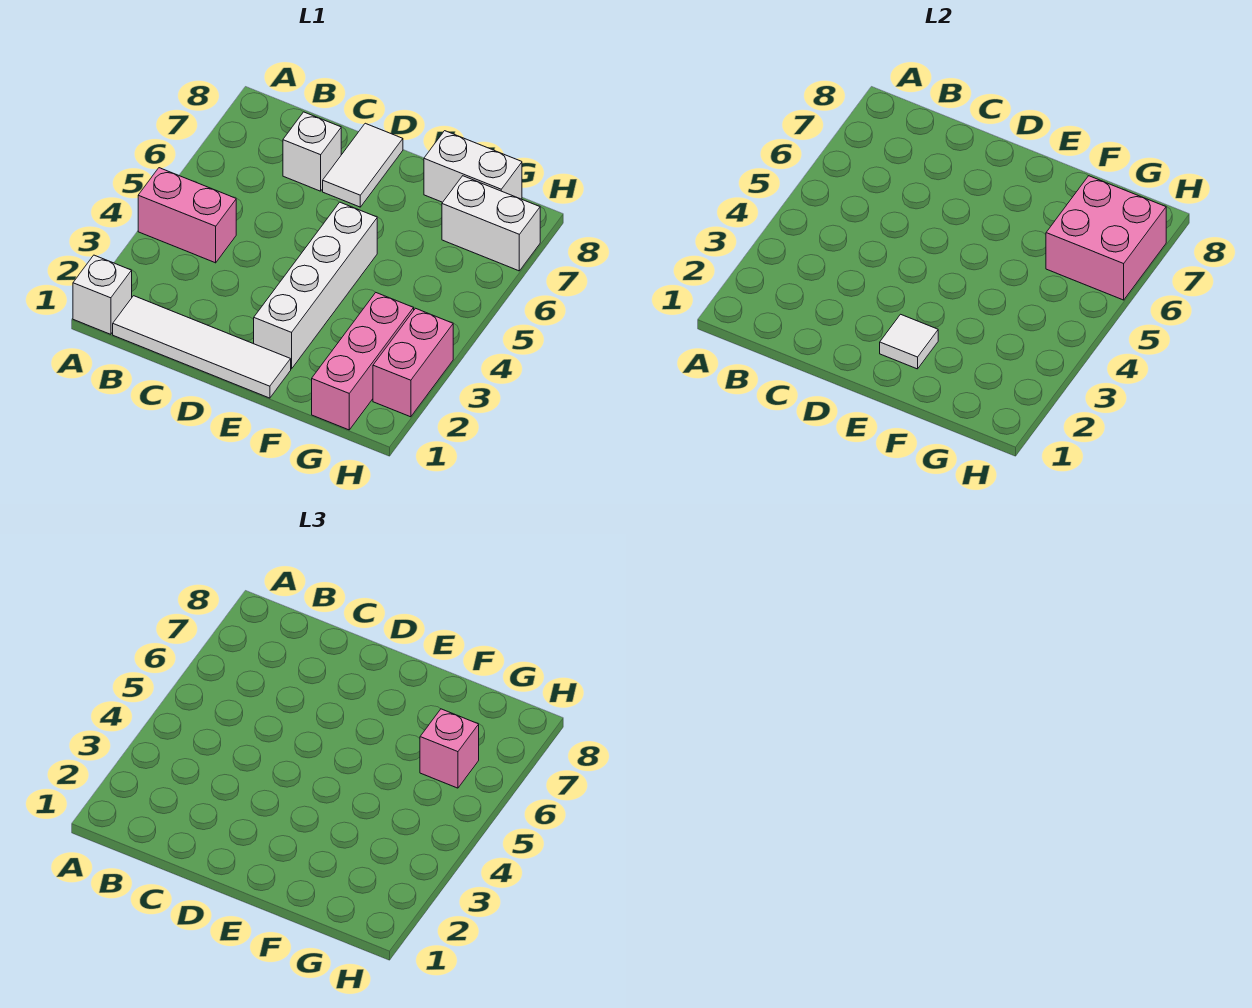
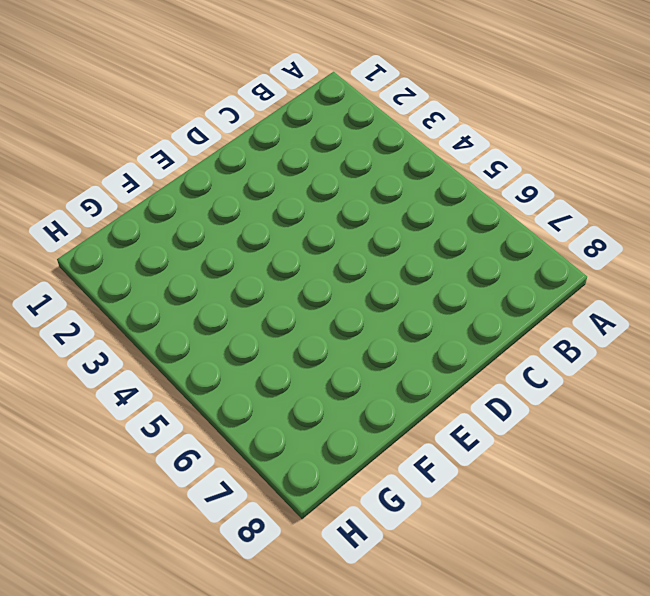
none -> white 1x1 brick [73,255,132,334]
none -> pink 1x2 brick [138,168,236,263]
none -> white 1x4 tile [113,296,291,398]

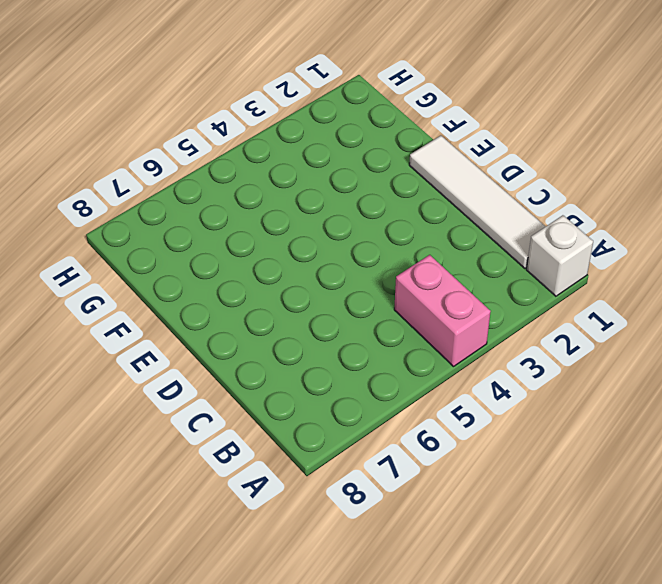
none -> white 1x1 brick [283,112,341,191]
none -> white 1x2 tile [323,123,403,207]
none -> white 1x4 brick [254,202,377,369]

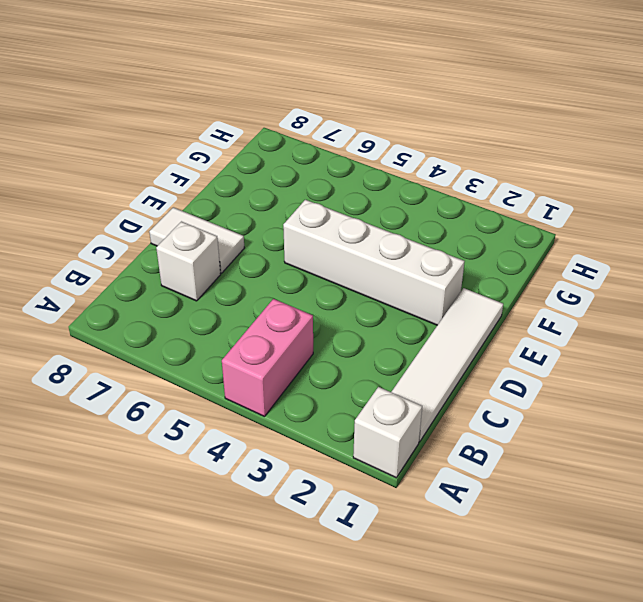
none -> white 1x2 brick [424,131,522,202]
none -> pink 1x3 brick [312,293,414,430]
none -> white 1x2 brick [442,176,540,271]

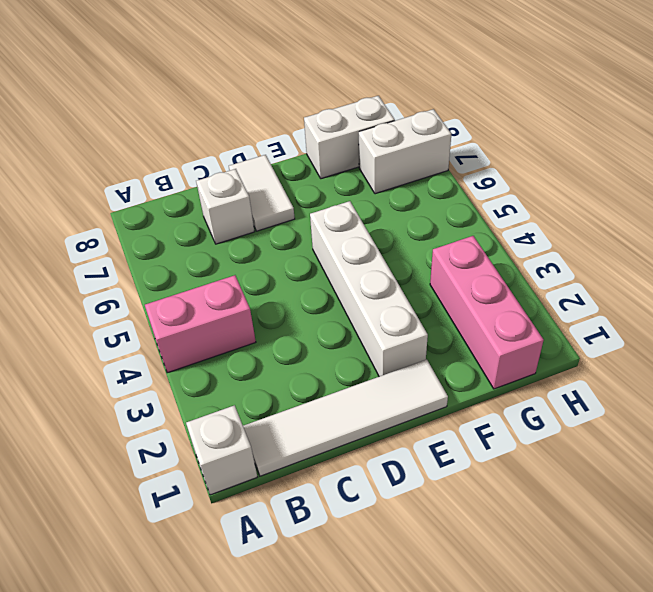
none -> pink 1x2 brick [373,308,453,417]
none -> white 1x1 tile [880,314,938,369]
none -> pink 2x2 brick [1046,176,1166,300]

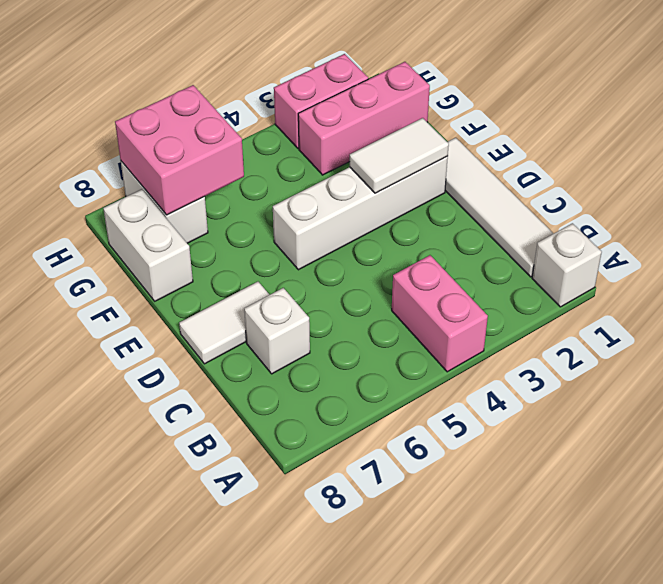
white 1x2 tile [350,118,449,193] -> white 1x1 tile [880,314,938,369]
none -> pink 1x1 brick [420,709,479,788]

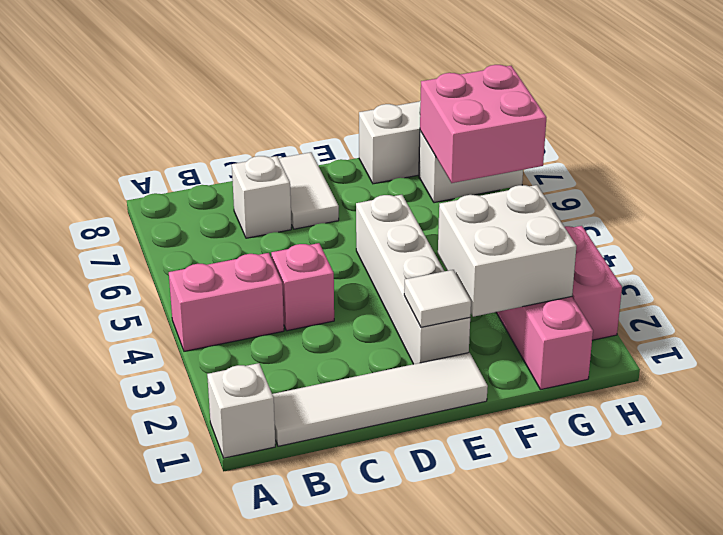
pink 1x1 brick [271,243,334,331] -> pink 1x1 brick moved to [420,709,479,788]
white 2x2 brick [438,185,576,317] -> none

